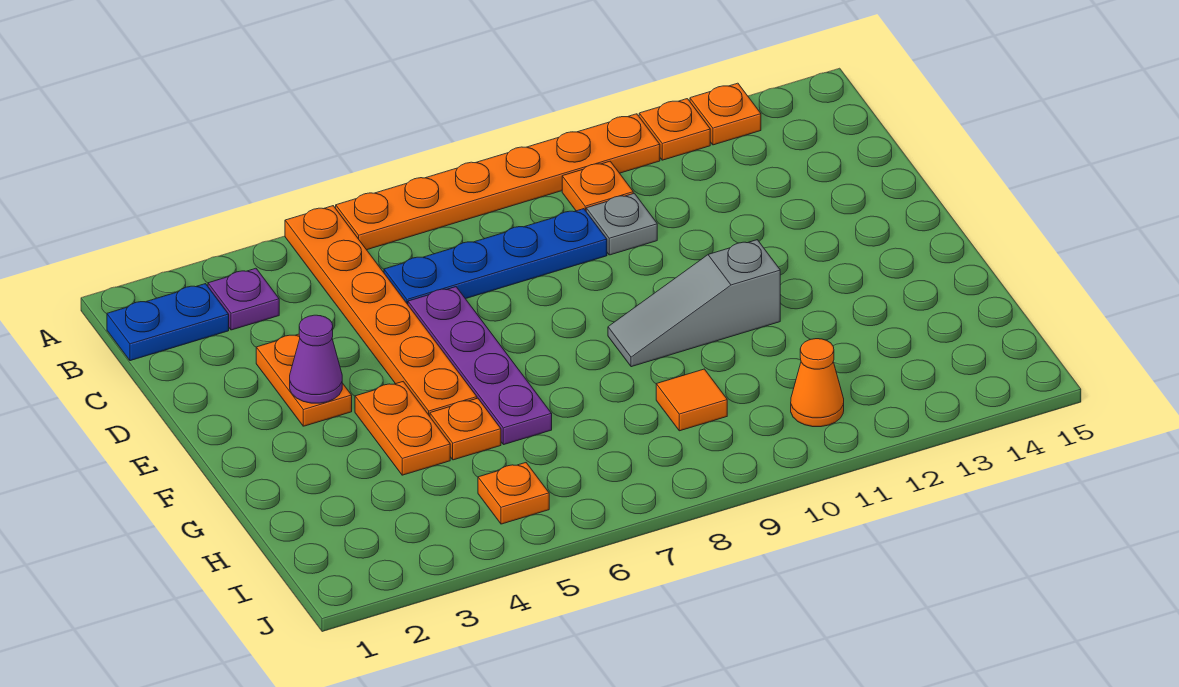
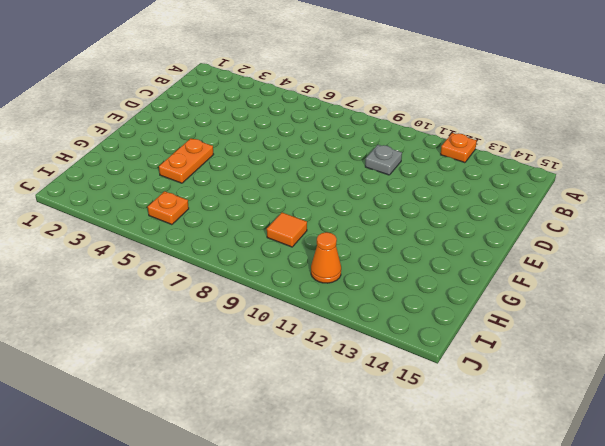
none -> orange 1x6 plate [285,206,477,416]
none -> orange 1x6 plate [336,114,660,250]
none -> orange 1x1 plate [690,83,761,145]

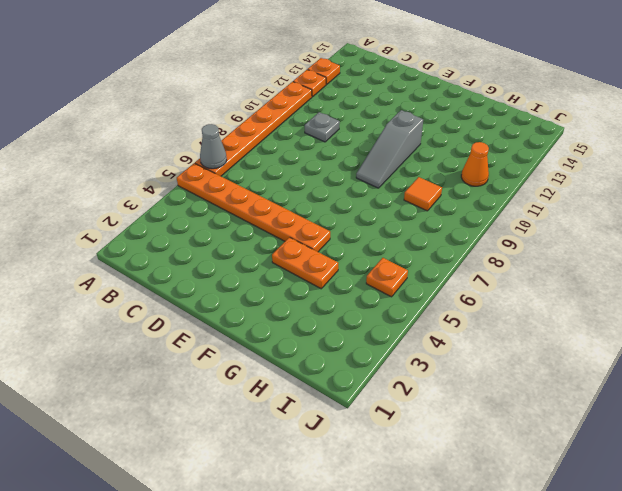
grey 1x1 cone [200,124,227,169] -> none
none -> blue 1x2 plate [107,284,229,361]
none -> purple 1x1 plate [208,268,279,330]
none -> orange 1x1 plate [562,161,633,211]

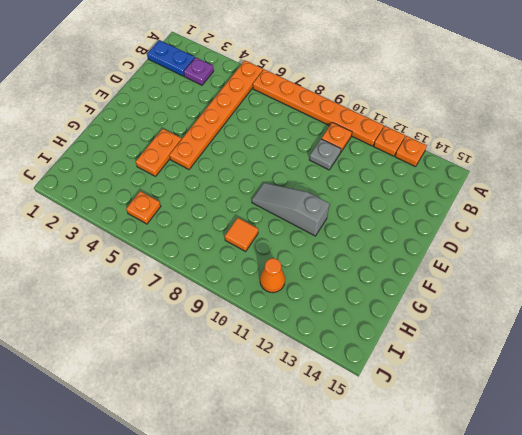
none -> blue 1x4 plate [384,209,607,304]
none -> orange 1x2 plate [256,334,352,426]
none -> purple 1x4 plate [408,287,552,445]

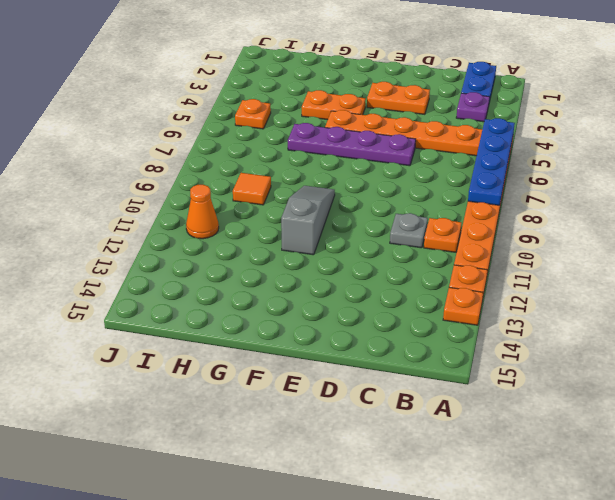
blue 1x4 plate [468,118,515,205] -> blue 1x4 plate moved to [384,209,607,304]
none -> orange 1x1 plate [430,398,501,460]
none -> purple 1x1 cone [290,315,342,403]

